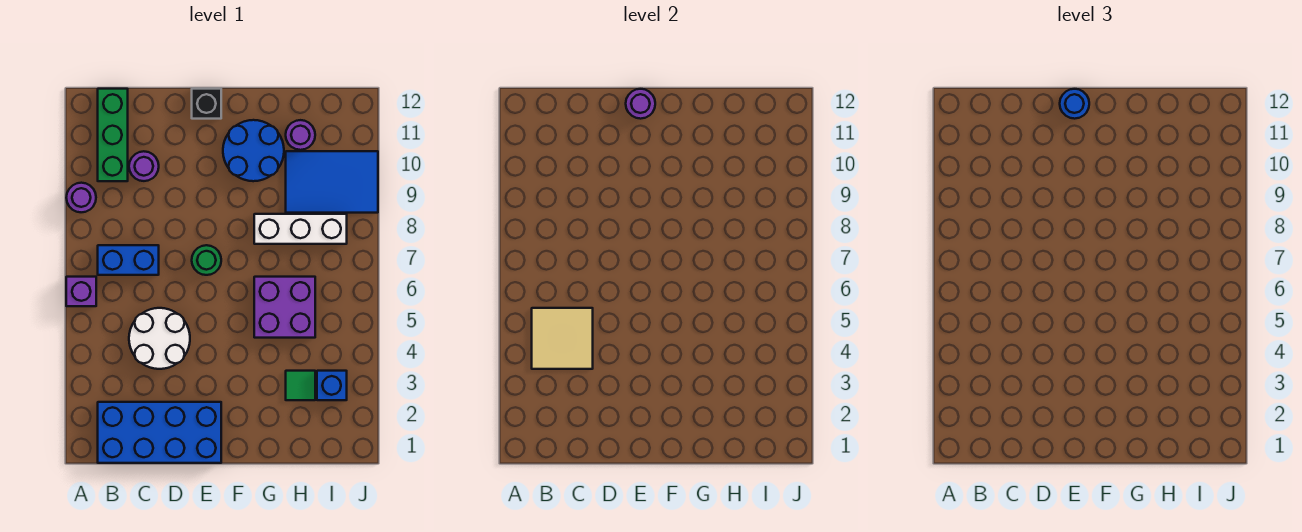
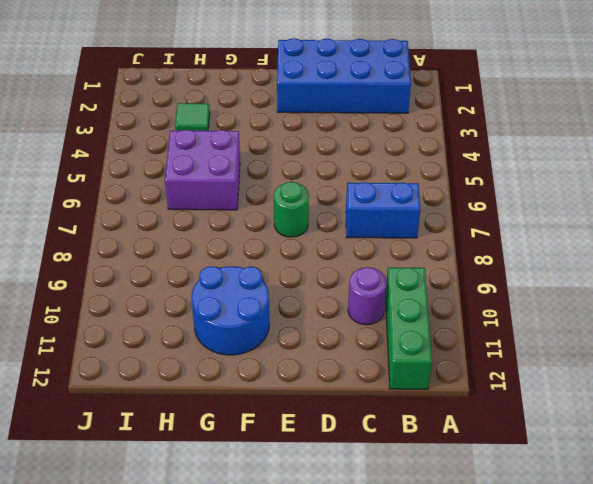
none -> purple 1x1 brick [66,277,96,306]
none -> purple 1x1 round brick [66,183,96,212]
none -> white 2x2 round brick [129,308,190,369]

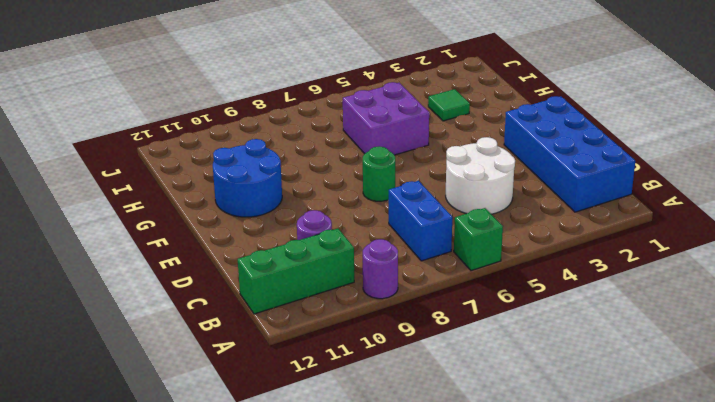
green 1x1 brick [454,208,503,271] -> purple 1x1 brick [66,277,96,306]
none -> black 1x1 brick [192,89,221,119]
none -> white 1x3 brick [254,214,347,244]
none -> blue 2x3 tile [286,151,378,213]

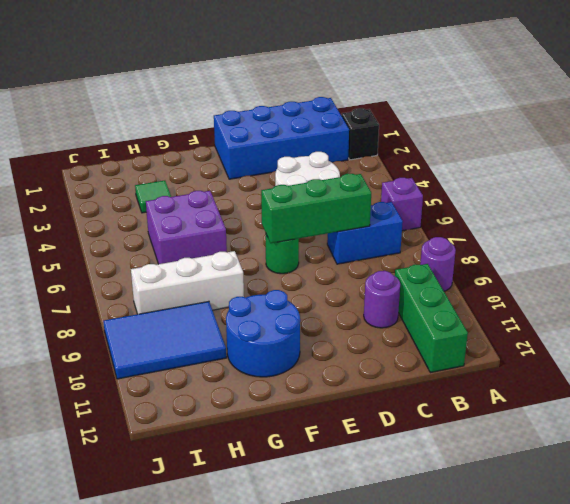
black 1x1 brick [341,108,379,160] -> black 1x1 brick moved to [192,89,221,119]
green 1x3 brick [261,174,371,243] -> none
none -> purple 1x1 round brick [286,120,315,150]
none -> blue 1x1 brick [317,371,347,400]
none -> tan 2x2 tile [532,308,593,369]

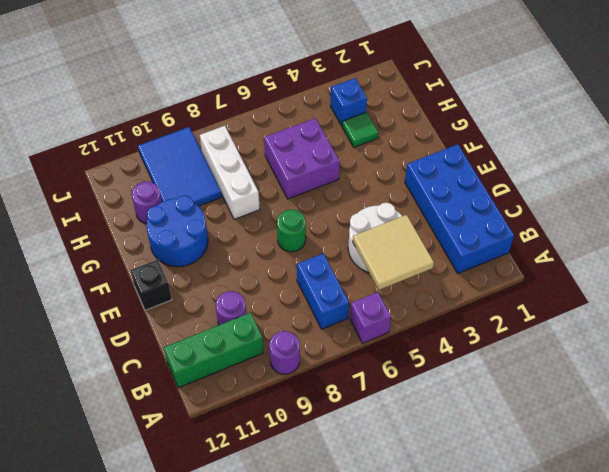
none -> purple 1x1 round brick [626,89,655,119]
none -> blue 1x1 round brick [1060,89,1089,119]

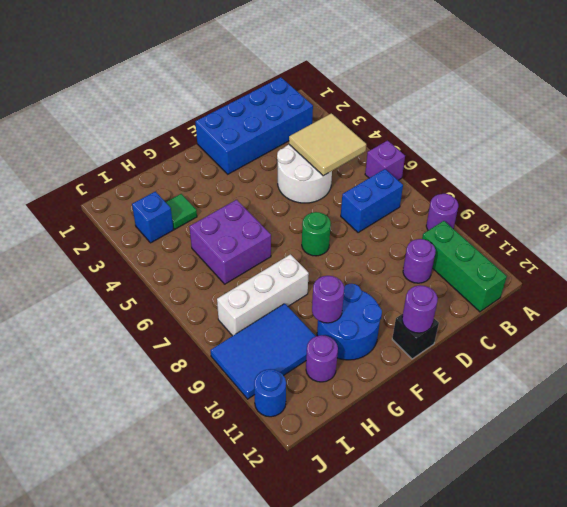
purple 1x1 round brick [312,276,344,323] -> none
blue 1x1 round brick [254,369,286,417] -> blue 1x1 round brick moved to [1060,89,1089,119]

